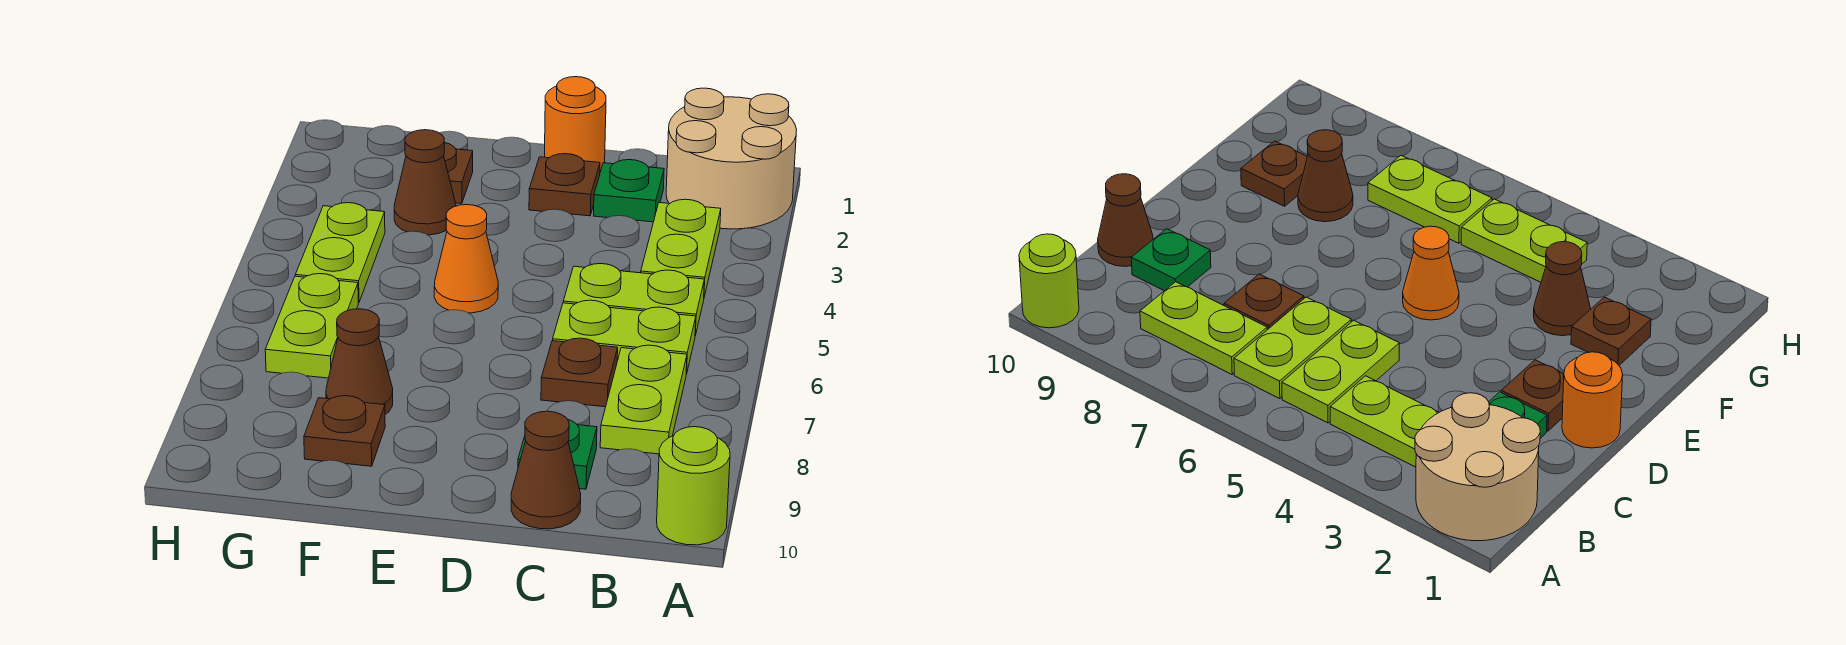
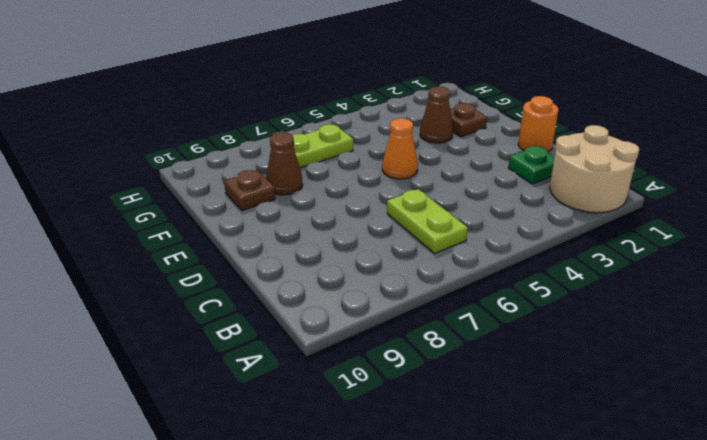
none -> lime 1x1 round brick [657,427,730,545]
none -> lime 1x2 plate [641,199,721,297]
none -> lime 1x2 plate [563,264,704,336]

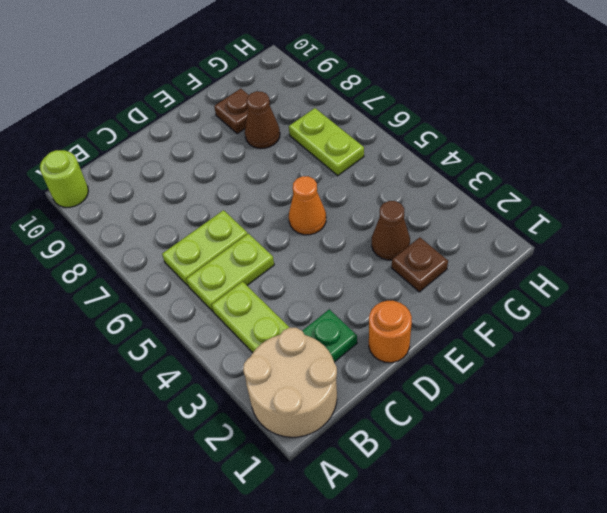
none -> lime 1x2 plate [600,345,687,454]
none -> brown 1x1 plate [541,338,618,407]
none -> green 1x1 plate [518,420,597,489]

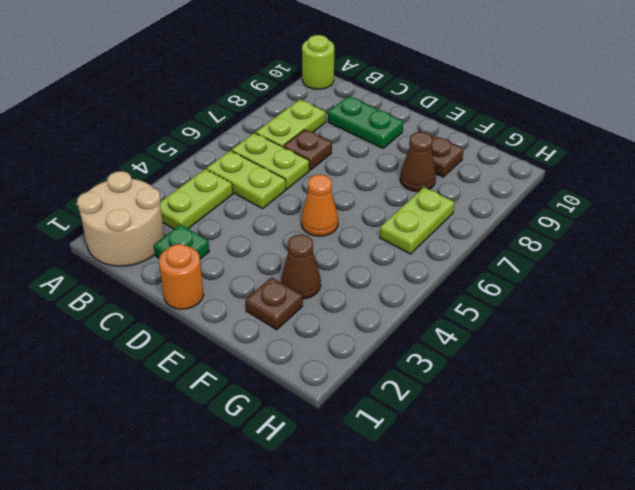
green 1x2 plate [328,96,403,148] -> green 1x1 plate [518,420,597,489]
none -> brown 1x1 cone [511,411,581,529]
none -> brown 1x1 plate [529,154,600,216]
none -> lime 1x2 plate [295,203,385,303]

